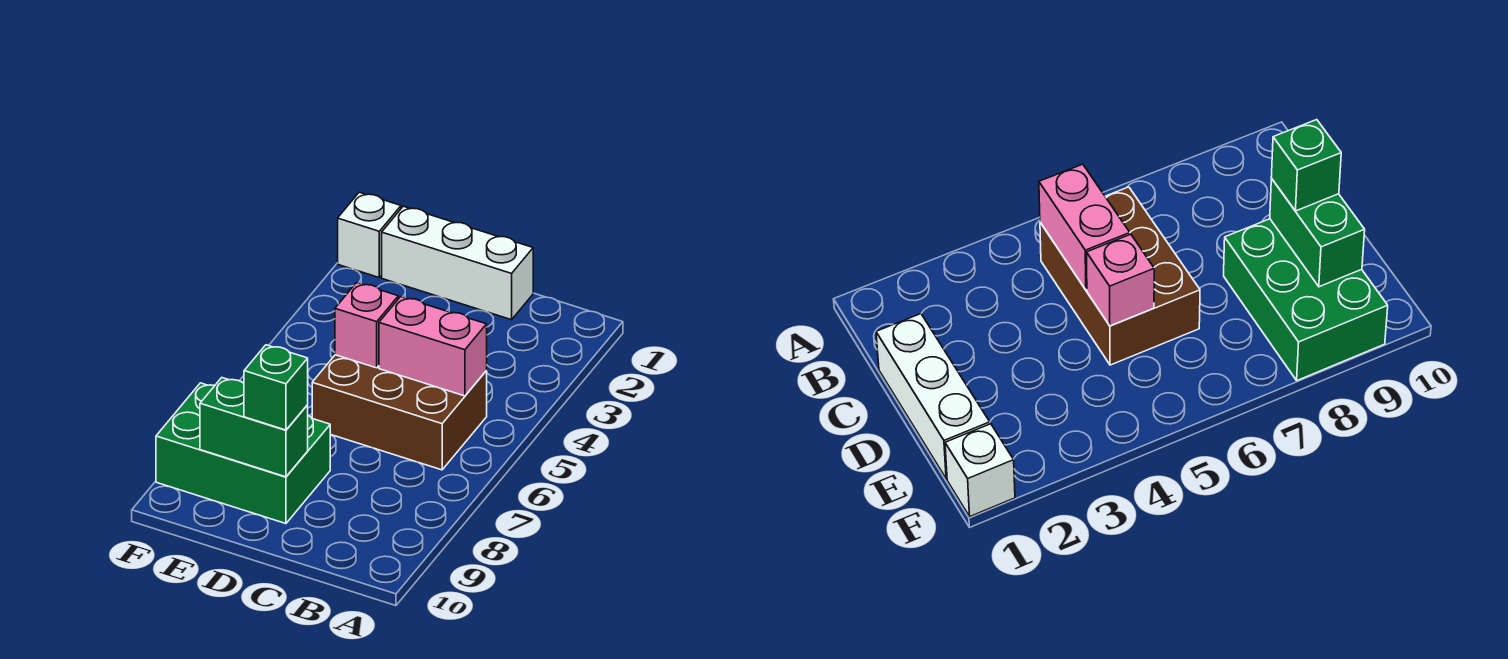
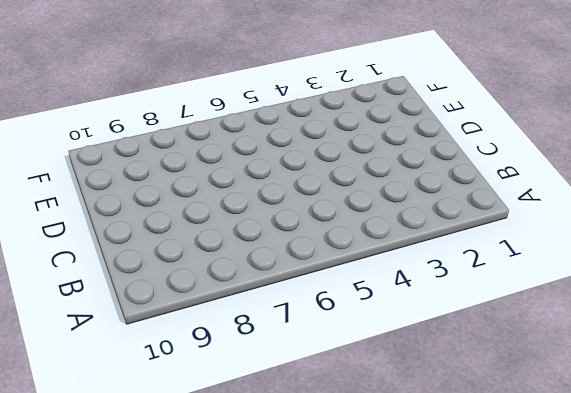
none -> brown 2x3 brick [312,355,487,470]
none -> white 1x3 brick [382,206,533,320]

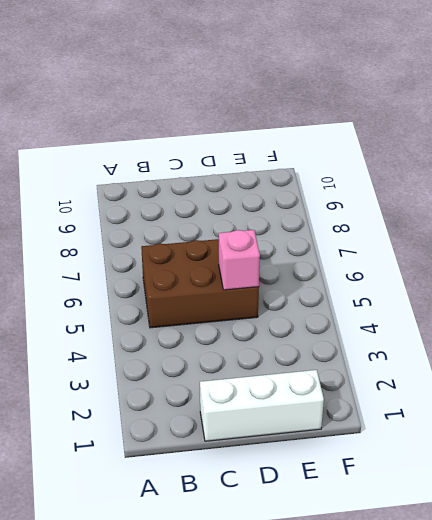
none -> green 2x3 brick [156,383,330,524]
none -> white 1x1 brick [338,192,401,277]

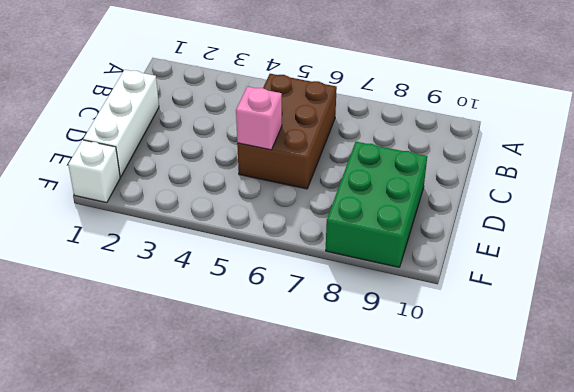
none -> pink 1x2 brick [379,297,487,396]
none -> green 1x2 brick [200,378,308,477]

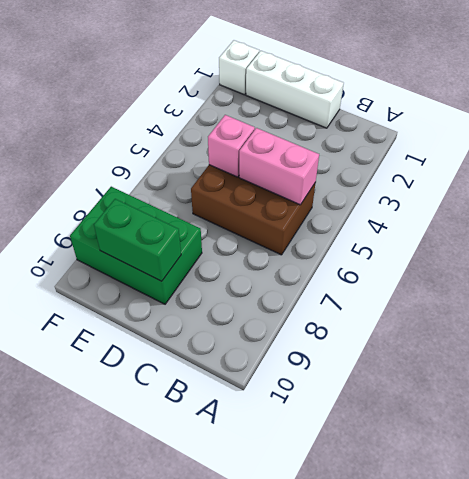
none -> green 1x1 brick [244,345,308,430]

